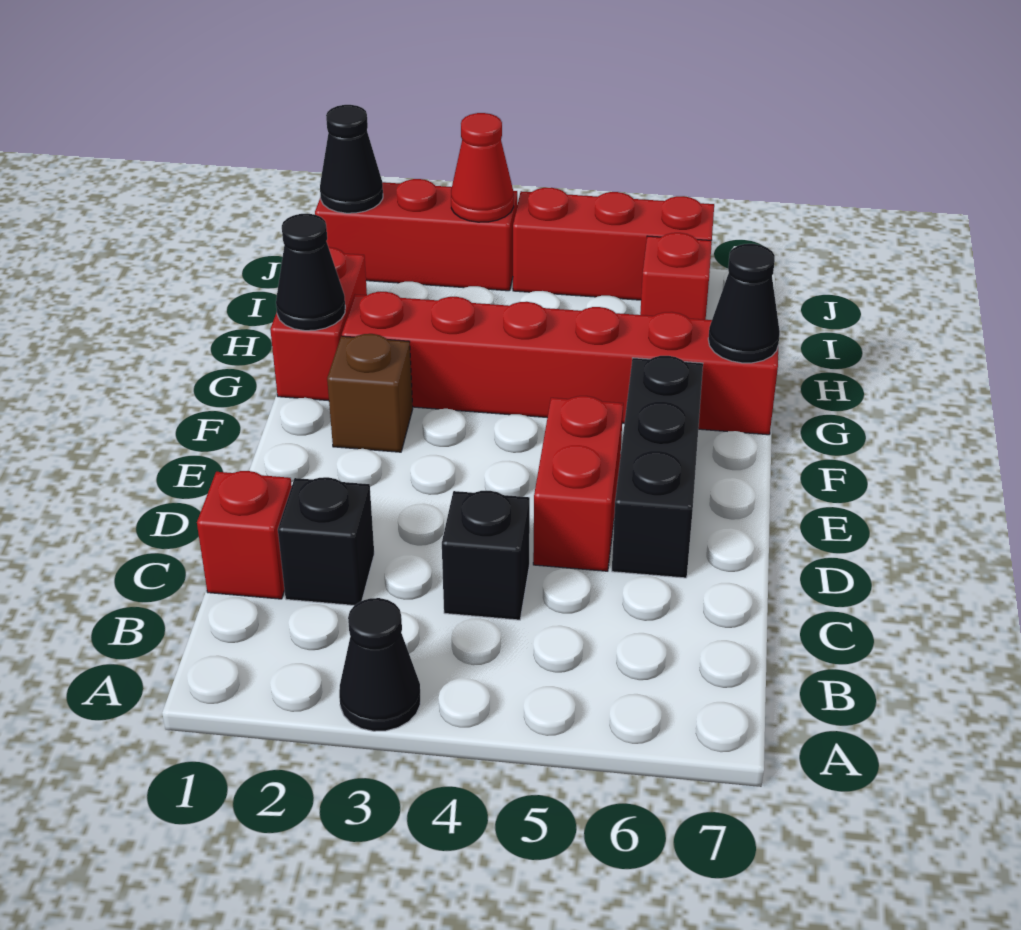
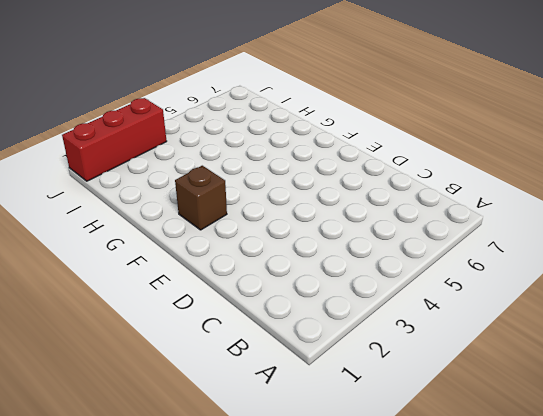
none -> black 1x1 cone [339,598,420,731]
none -> red 1x1 brick [197,471,292,599]
none -> black 1x1 brick [278,477,374,605]

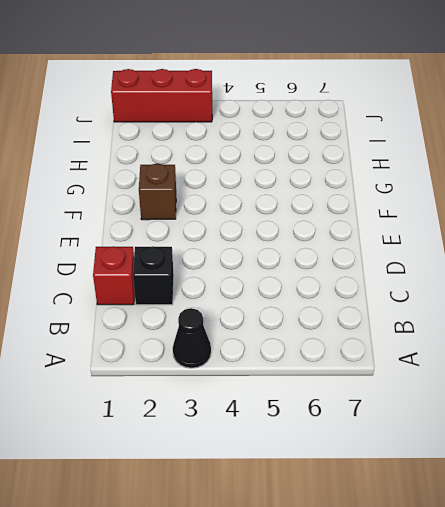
none -> black 1x1 brick [442,491,530,620]
none -> red 1x2 brick [533,396,623,571]
none -> black 1x3 brick [612,356,703,578]

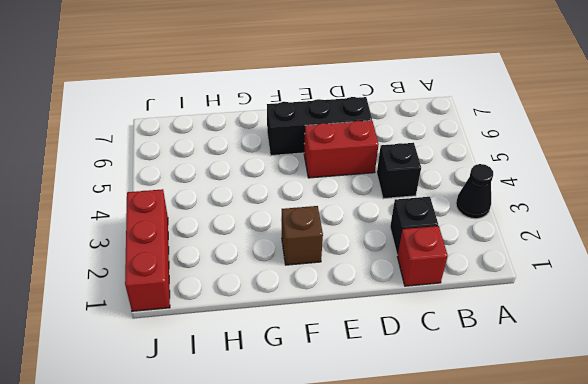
none -> red 1x2 brick [270,247,367,401]
none -> red 1x6 brick [342,292,778,435]
none -> red 1x1 brick [640,233,712,320]

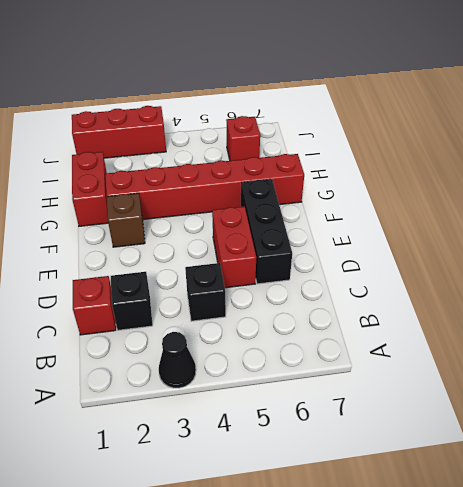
none -> red 1x3 brick [513,188,714,300]
none -> black 1x1 cone [276,214,345,331]
none -> black 1x1 cone [708,244,780,363]

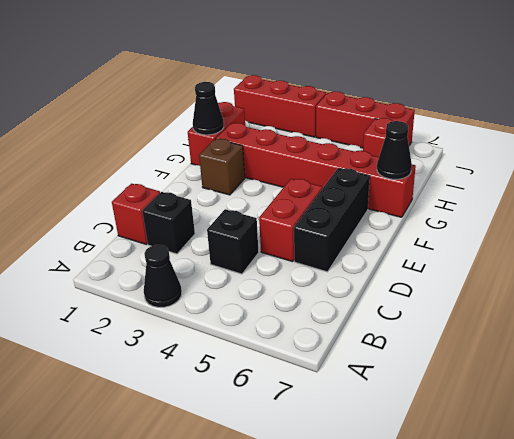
none -> black 1x1 cone [320,105,383,213]
none -> red 1x1 cone [451,113,514,222]

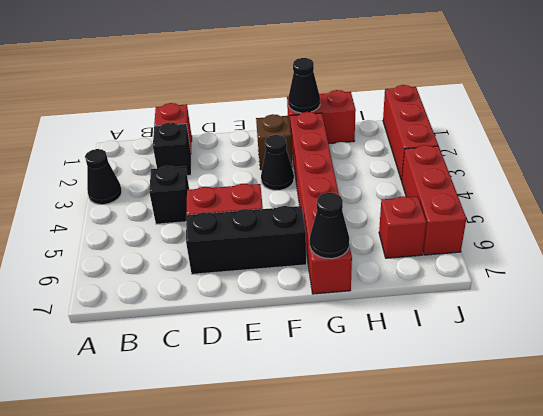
black 1x1 cone [261,135,294,190] -> black 1x1 cone moved to [320,105,383,213]
none -> red 1x1 cone [451,113,514,222]

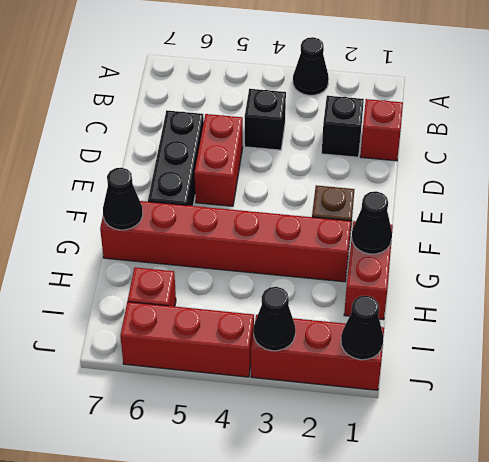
black 1x1 cone [254,287,295,351] -> red 1x1 cone [451,113,514,222]

